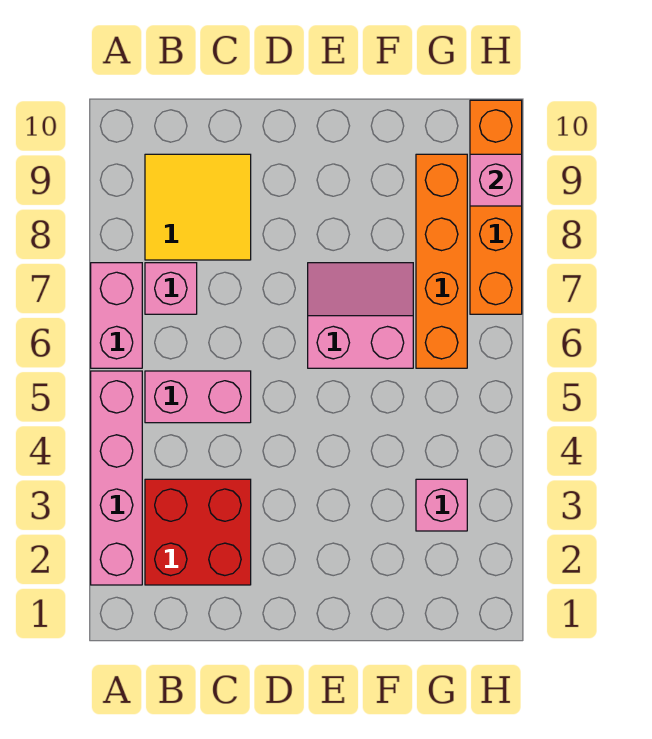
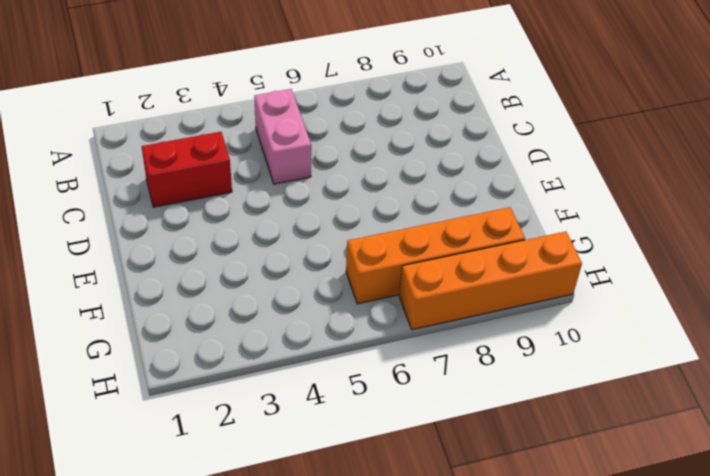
red 1x2 brick [142,132,232,207] -> red 2x2 brick [145,479,251,585]
none -> pink 1x4 brick [91,371,142,585]
none -> pink 1x2 brick [91,263,142,368]

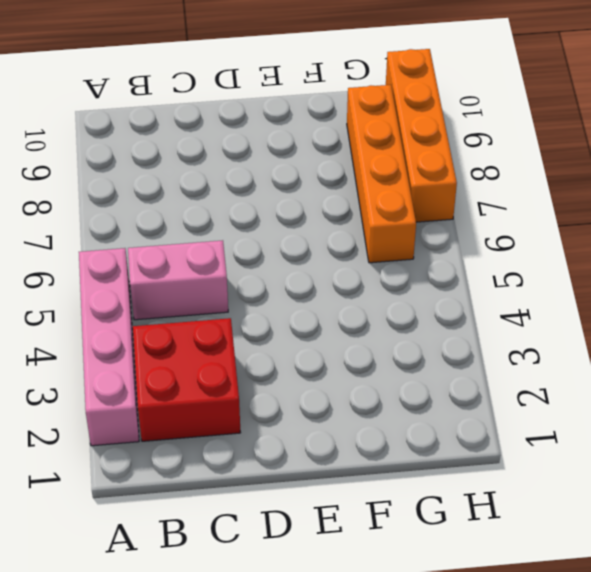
none -> pink 1x2 brick [91,263,142,368]
none -> pink 1x1 brick [145,263,197,314]

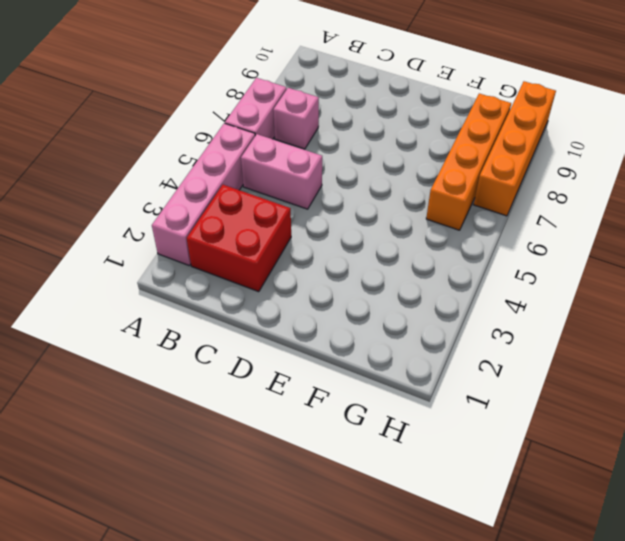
none -> yellow 2x2 tile [145,154,251,260]
none -> pink 2x2 slope [308,263,413,368]

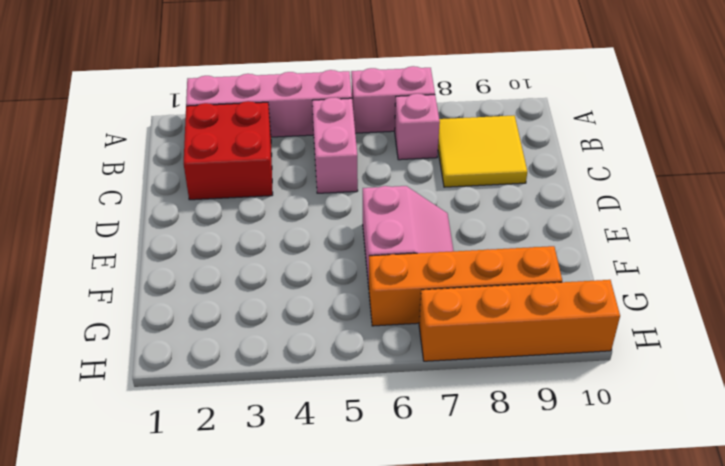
none -> pink 1x1 brick [416,479,467,531]
none -> pink 1x1 brick [470,154,522,206]

